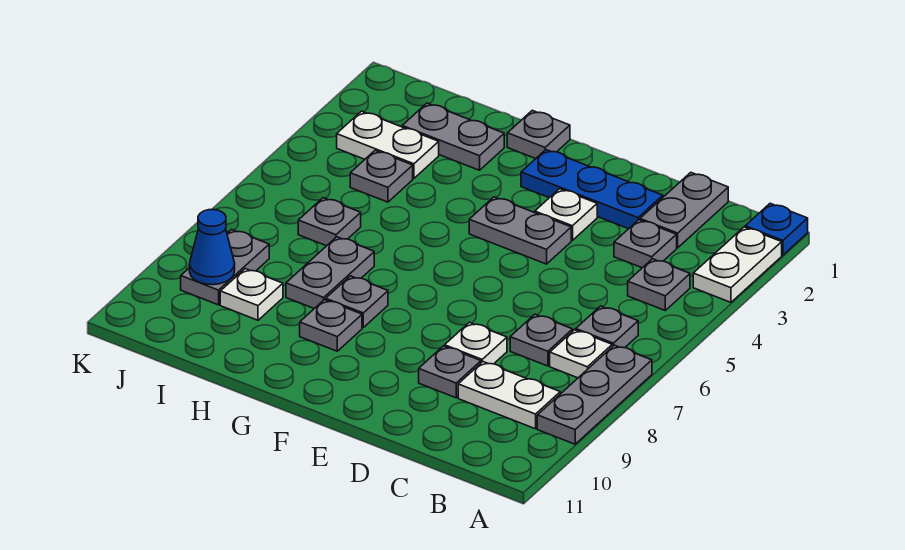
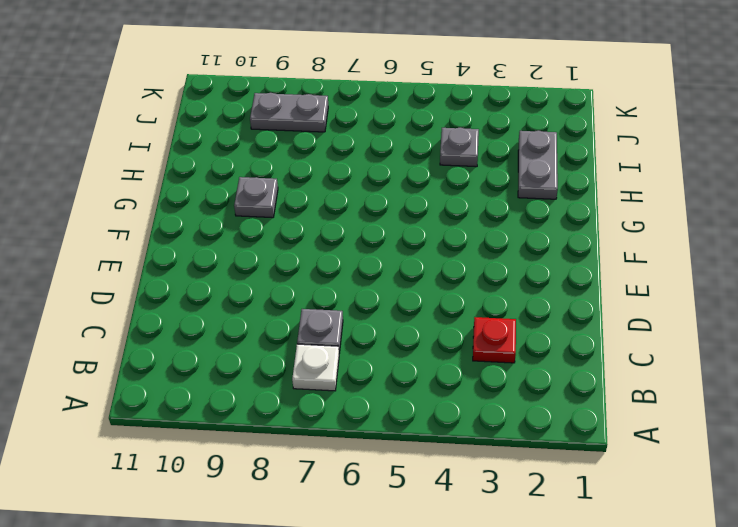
red 1x1 plate [473,317,516,363] -> grey 1x1 plate [614,220,677,268]
none -> blue 1x1 plate [745,204,808,255]
none -> white 1x2 plate [693,227,782,302]
none -> grey 1x3 plate [537,345,652,444]

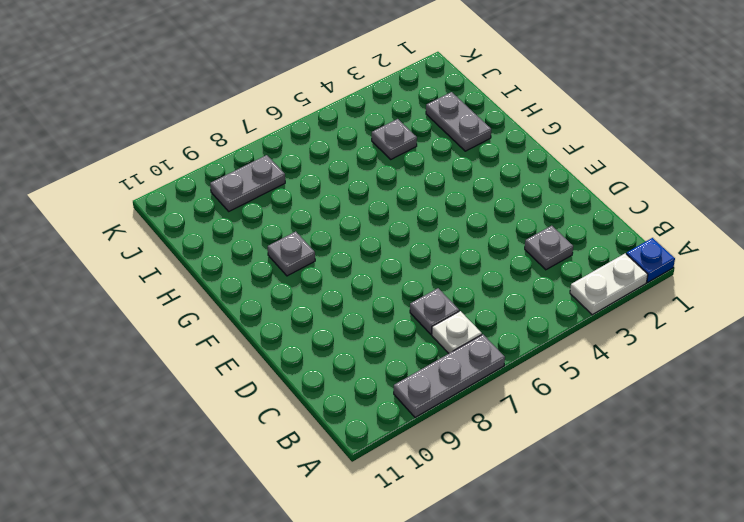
none -> grey 1x1 plate [628,259,690,310]
none -> grey 1x1 plate [576,306,638,348]
none -> white 1x2 plate [458,362,560,429]

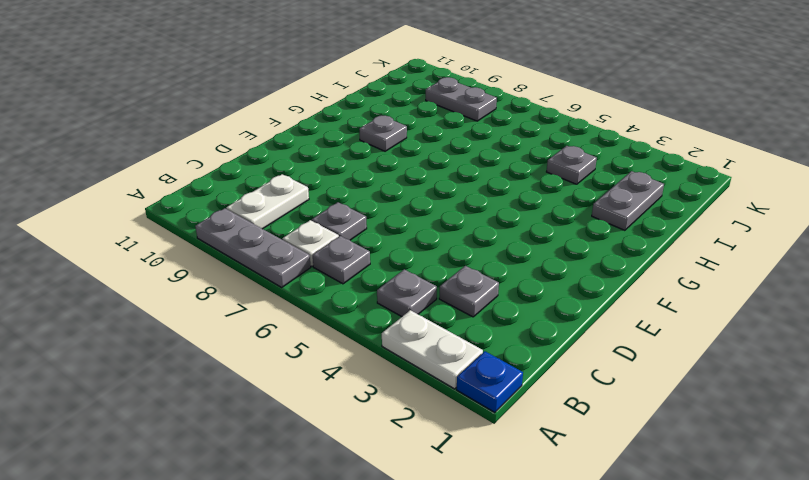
none -> grey 1x2 plate [640,173,728,248]
none -> blue 1x3 plate [521,150,663,229]
none -> white 1x1 plate [445,322,507,364]

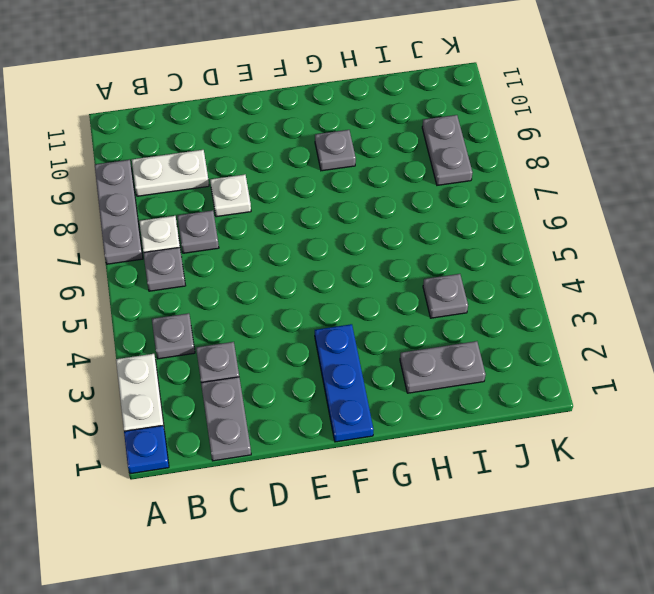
blue 1x3 plate [315,324,374,442] -> blue 1x3 plate turned to [521,150,663,229]
none -> grey 1x1 plate [419,346,481,398]
none -> white 1x1 plate [535,189,597,240]
none -> grey 1x2 plate [469,197,571,264]

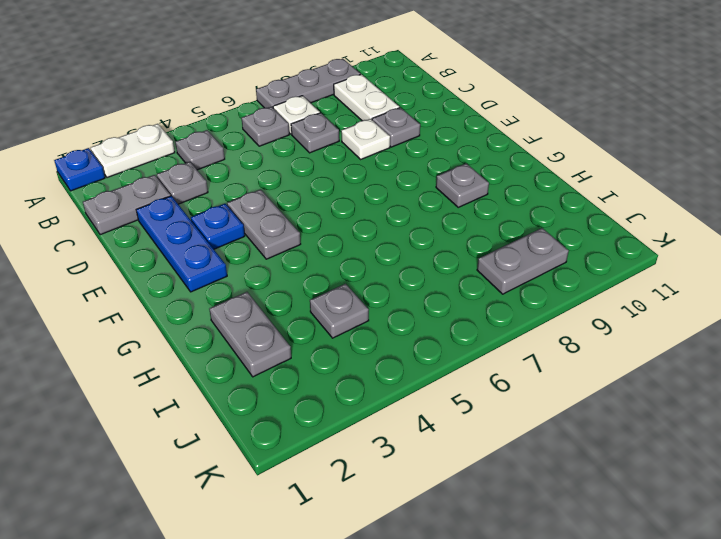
blue 1x1 plate [191,204,245,249] -> white 1x1 plate [535,189,597,240]
none -> grey 1x1 plate [507,110,570,159]
none -> grey 1x1 plate [326,276,388,328]
none -> grey 1x2 plate [286,237,374,309]

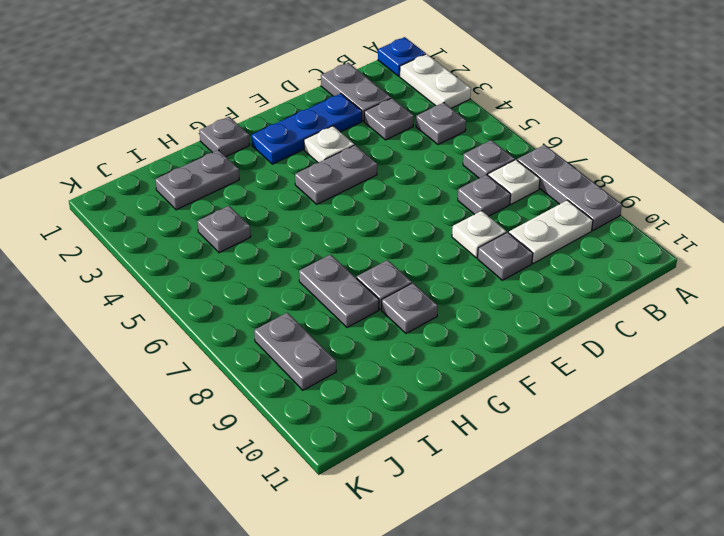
none -> white 1x2 plate [337,111,439,178]
none -> grey 1x1 plate [298,198,361,246]
none -> white 1x1 plate [220,269,283,320]

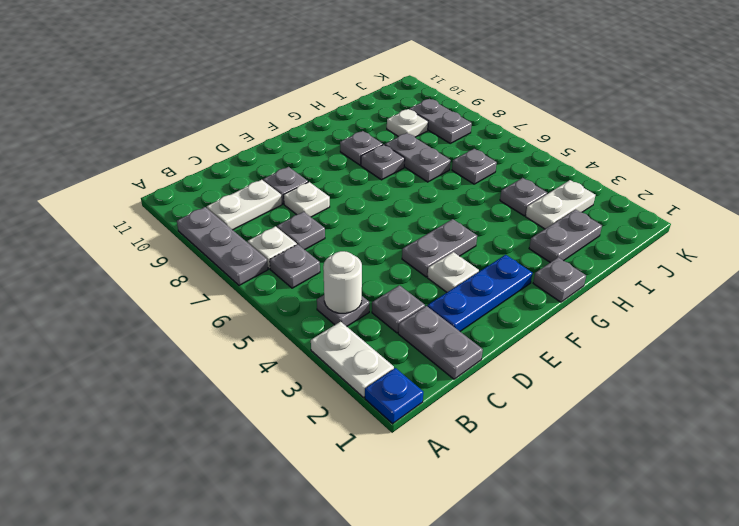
white 1x1 round brick [323,251,362,313] -> none
none -> blue 1x1 cone [189,209,235,285]

